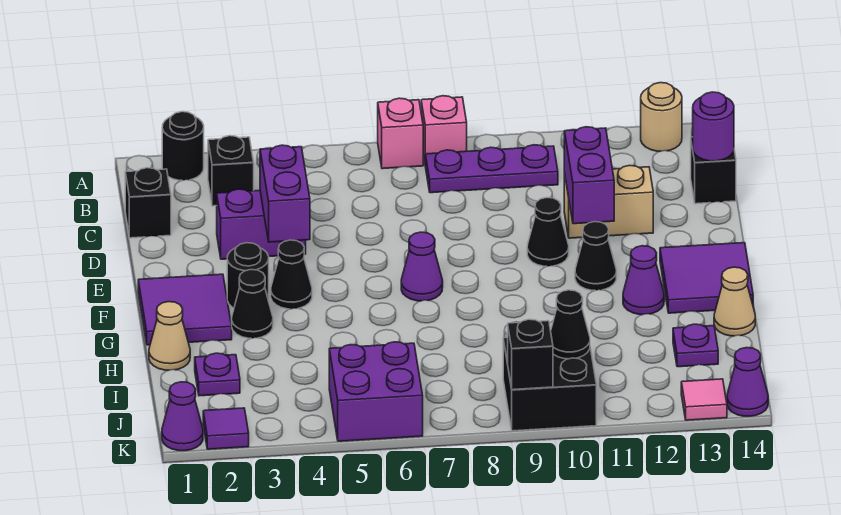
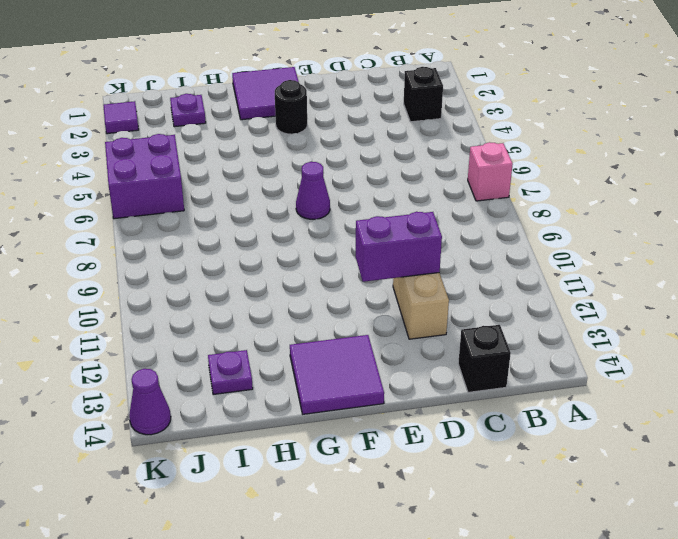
none -> black 1x1 round brick [162,112,204,180]
none -> pink 1x1 brick [421,96,467,161]
none -> tan 1x1 round brick [641,83,682,151]
none -> purple 1x3 plate [425,145,558,193]

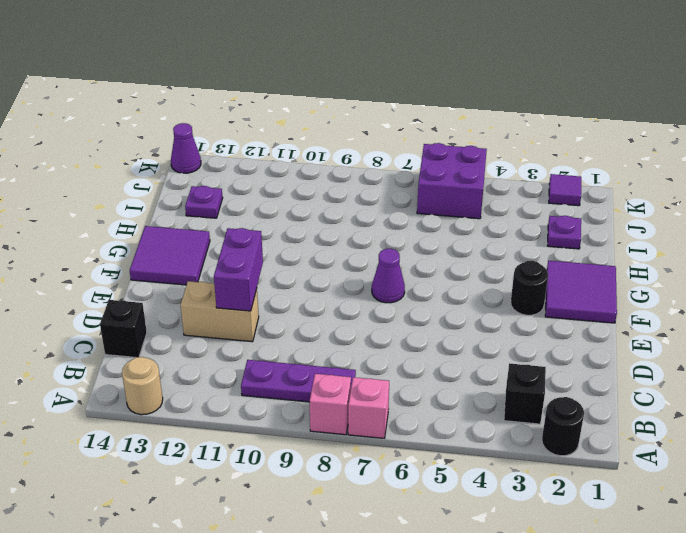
none -> black 1x1 brick [125,168,171,238]
none -> purple 1x2 brick [217,189,306,259]
none -> black 1x1 cone [527,198,569,266]
none -> black 1x1 cone [271,240,312,309]

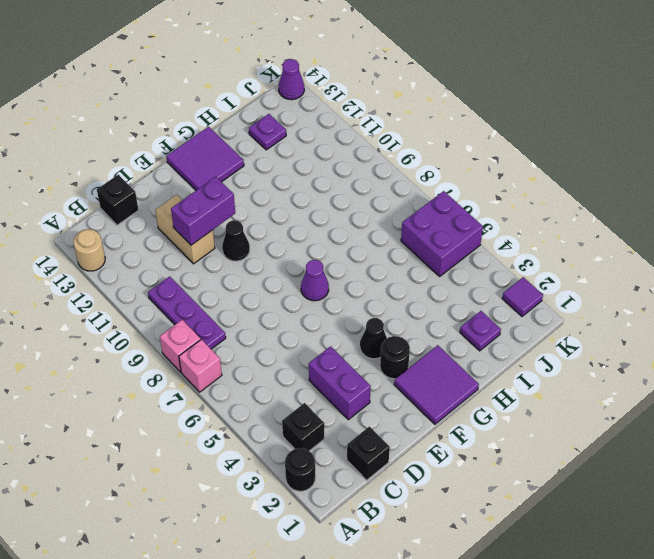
none -> black 1x1 cone [575,222,616,290]
none -> black 1x1 cone [232,270,273,338]
none -> purple 1x1 cone [623,246,664,315]
none -> tan 1x1 cone [149,302,190,370]

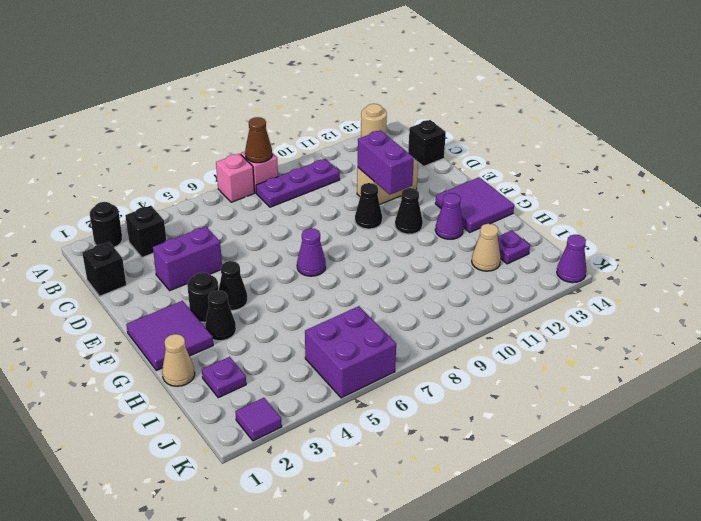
brown 1x1 cone [245,117,272,163] -> none
tan 1x1 cone [472,224,501,271] -> tan 1x1 cone moved to [714,267,755,336]
none -> black 2x2 brick [503,338,596,431]
none -> purple 1x1 cone [162,382,203,451]
none -> pink 1x1 tile [681,379,727,420]
none -> purple 1x1 round brick [693,92,734,161]

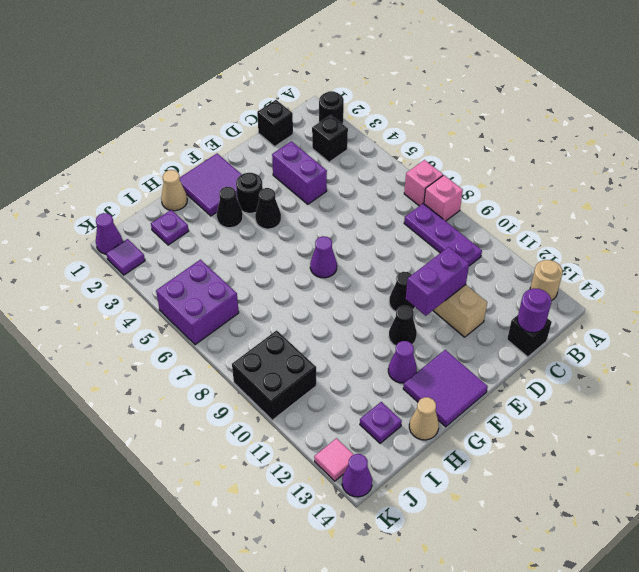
none -> purple 1x2 brick [260,145,310,242]
none -> black 1x1 cone [551,290,590,359]
none -> black 1x1 brick [508,319,553,390]

